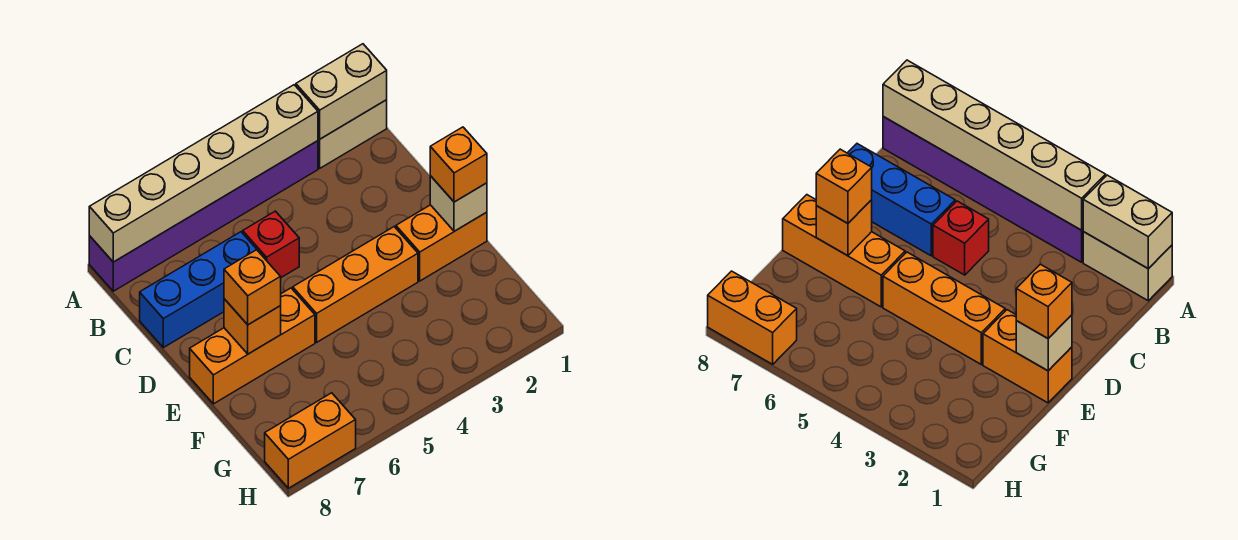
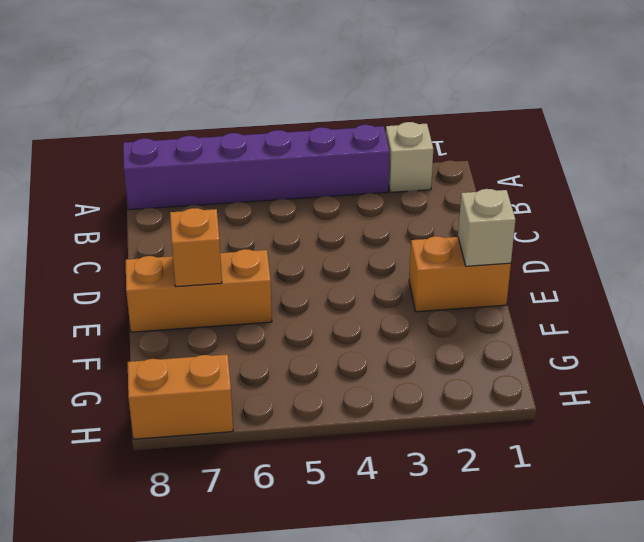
tan 1x1 brick [386,122,433,192] -> tan 1x2 brick [318,100,387,168]
none -> red 1x1 brick [243,211,299,277]
none -> blue 1x3 brick [140,232,261,348]
none -> orange 1x3 brick [293,227,418,342]

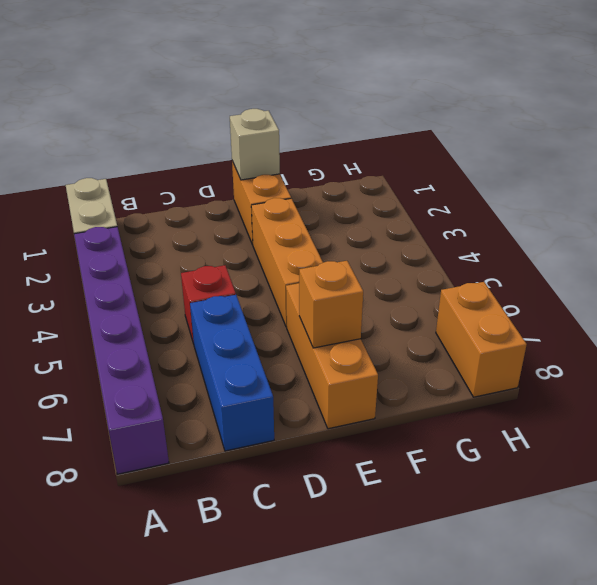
none -> tan 1x2 brick [296,44,387,139]
none -> tan 1x6 brick [89,85,318,262]
none -> orange 1x1 brick [430,127,487,202]

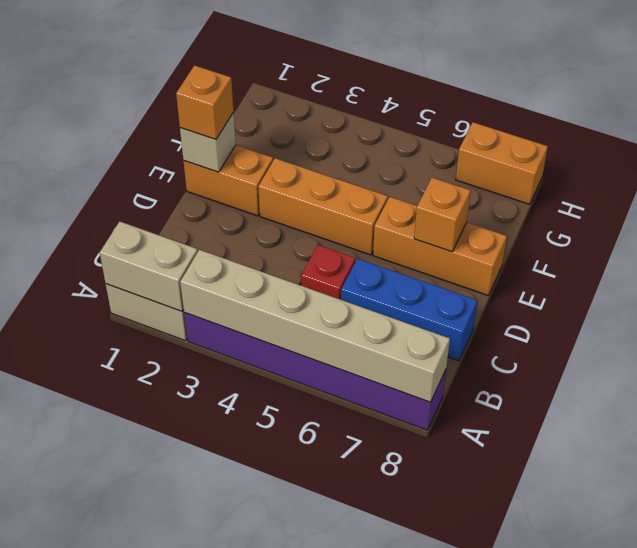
none -> orange 1x1 brick [224,250,281,325]

